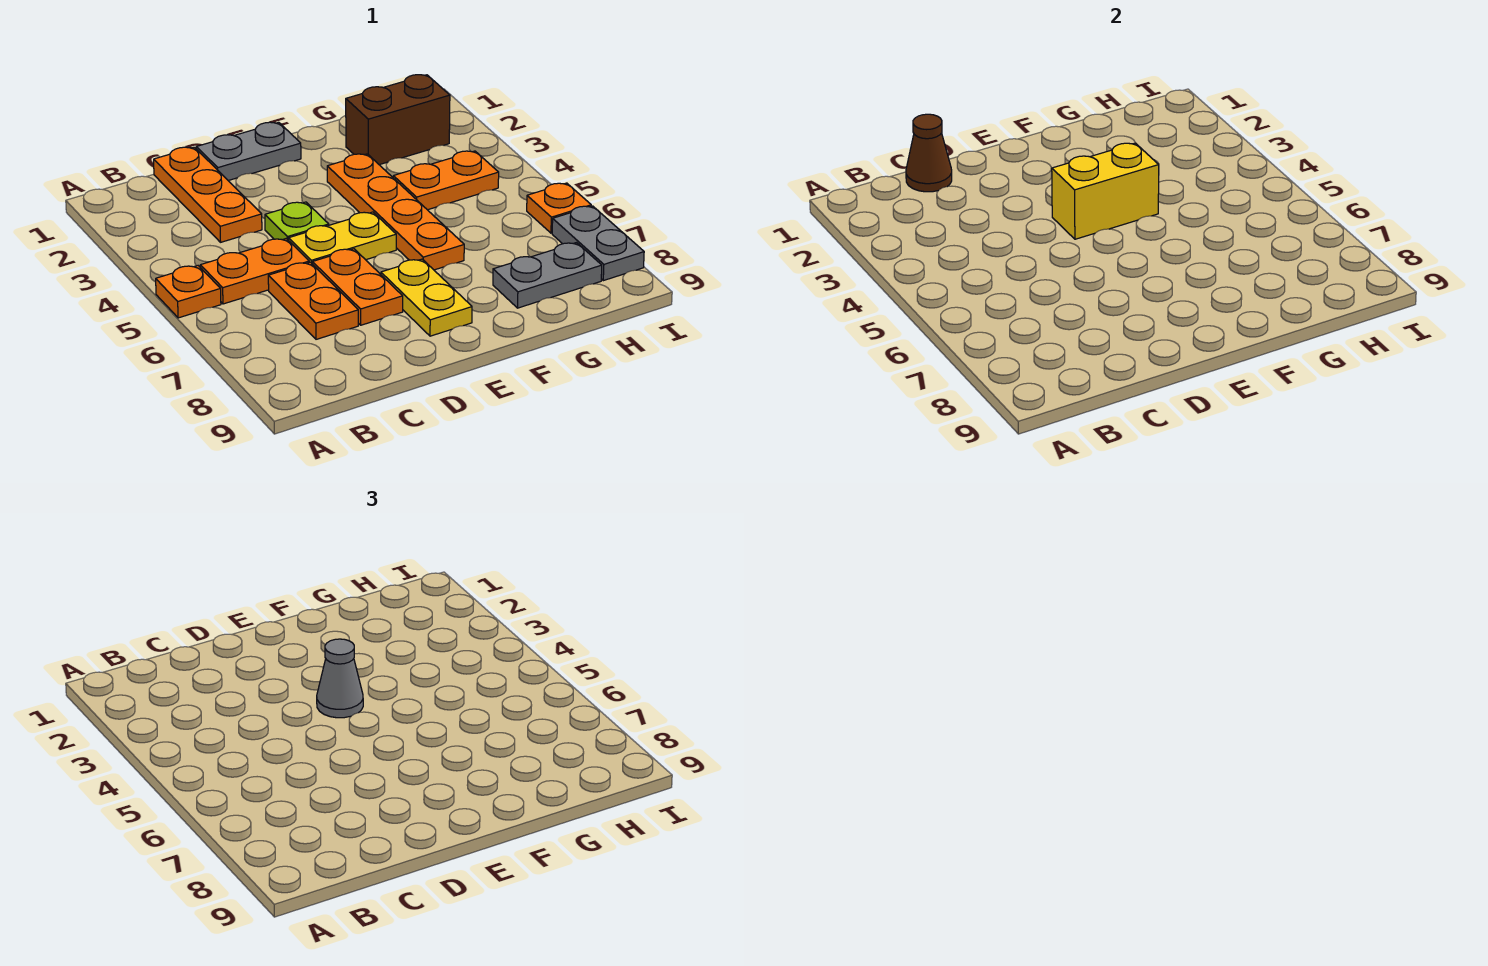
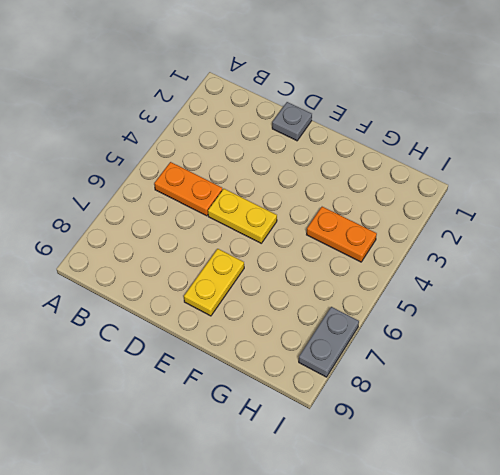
grey 1x1 plate [272,102,312,141] -> grey 1x2 plate [196,122,301,181]
none -> orange 1x1 plate [156,266,221,318]
none -> orange 1x3 plate [154,147,262,242]
none -> orange 1x2 plate [268,262,358,339]

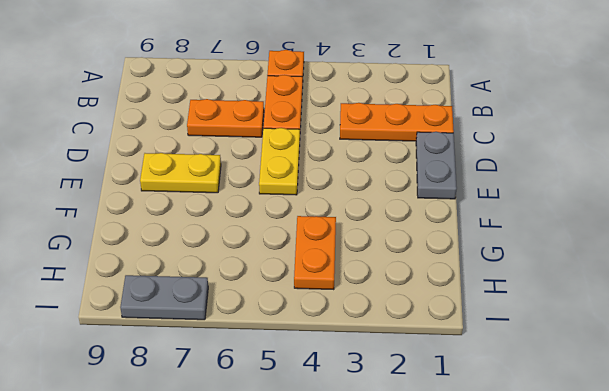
none -> lime 1x1 plate [265,202,329,241]
none -> orange 1x2 plate [313,249,403,325]
none -> orange 1x4 plate [327,154,464,270]

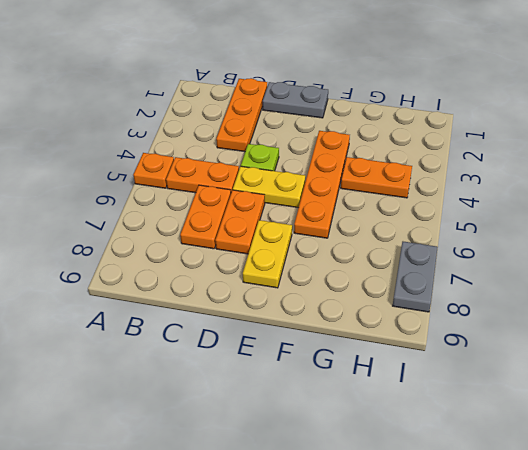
none -> brown 1x2 brick [346,75,450,165]
none -> grey 1x2 plate [493,243,602,308]
none -> orange 1x1 plate [527,183,591,233]

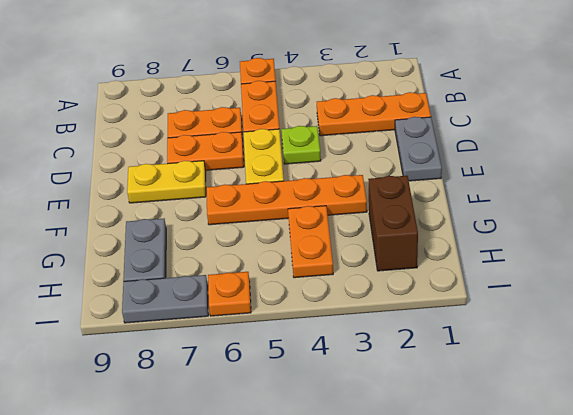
none -> brown 1x1 cone [906,114,952,192]
none -> yellow 1x2 brick [1052,143,1159,239]
none -> grey 1x1 cone [317,639,363,718]

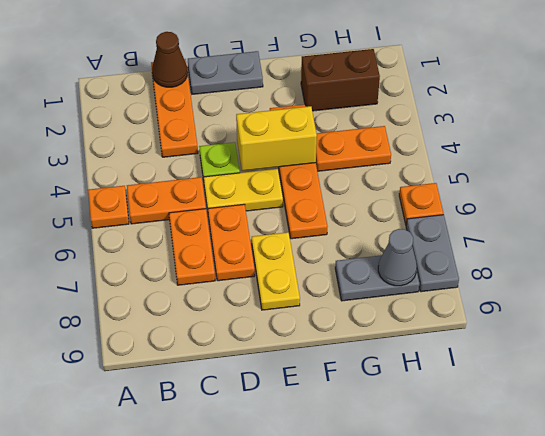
grey 1x1 cone [378,229,417,286] -> grey 1x1 cone moved to [317,639,363,718]

